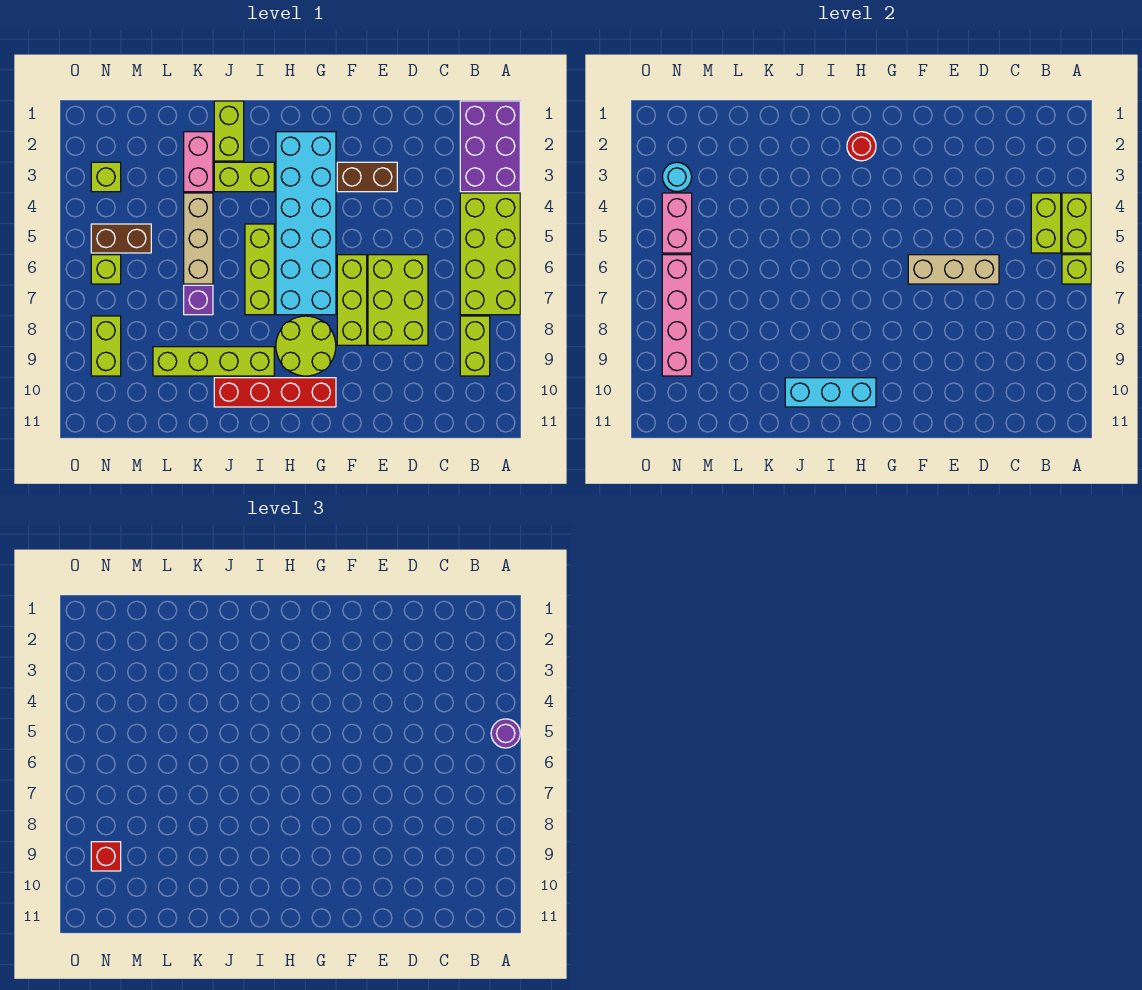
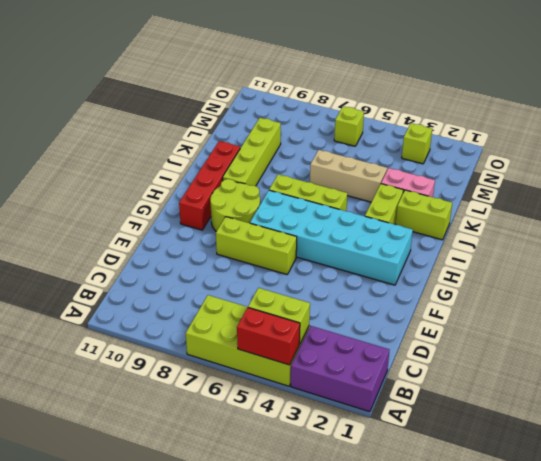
red 1x2 brick [237,308,300,365] -> lime 1x2 brick [1062,193,1091,253]
none -> lime 1x2 brick [460,316,490,376]
none -> lime 2x3 brick [368,255,428,345]
none -> brown 1x2 brick [337,162,397,192]
none -> purple 1x1 brick [184,285,213,315]

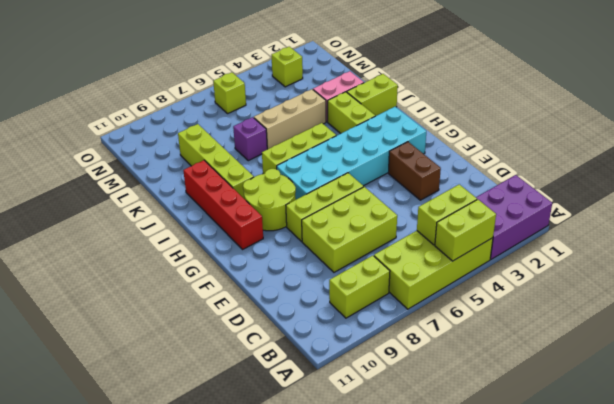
none -> brown 1x2 brick [91,224,151,253]
none -> lime 1x2 brick [91,316,121,376]
none -> lime 1x1 brick [1062,255,1091,284]
none -> tan 1x3 brick [908,255,999,284]

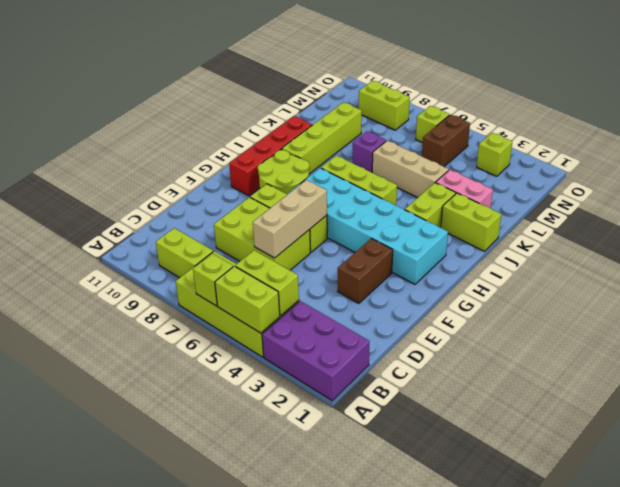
none -> red 1x1 round brick [847,132,876,161]
none -> cyan 1x3 brick [785,378,876,407]
none -> cyan 1x1 round brick [662,162,692,192]
none -> pink 1x2 brick [662,193,692,253]

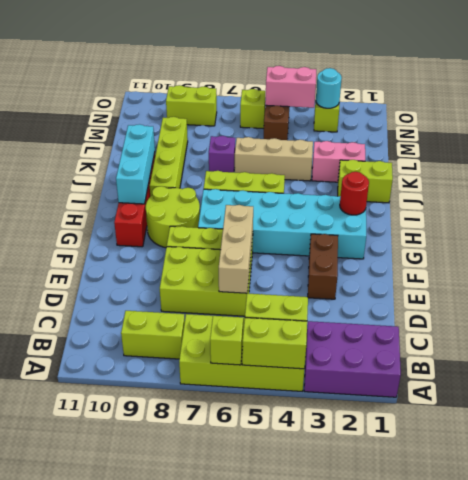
none -> lime 1x2 brick [214,162,274,192]
none -> pink 1x4 brick [662,255,692,376]
none -> purple 1x1 round brick [491,719,520,748]
none -> red 1x1 brick [91,842,121,871]

